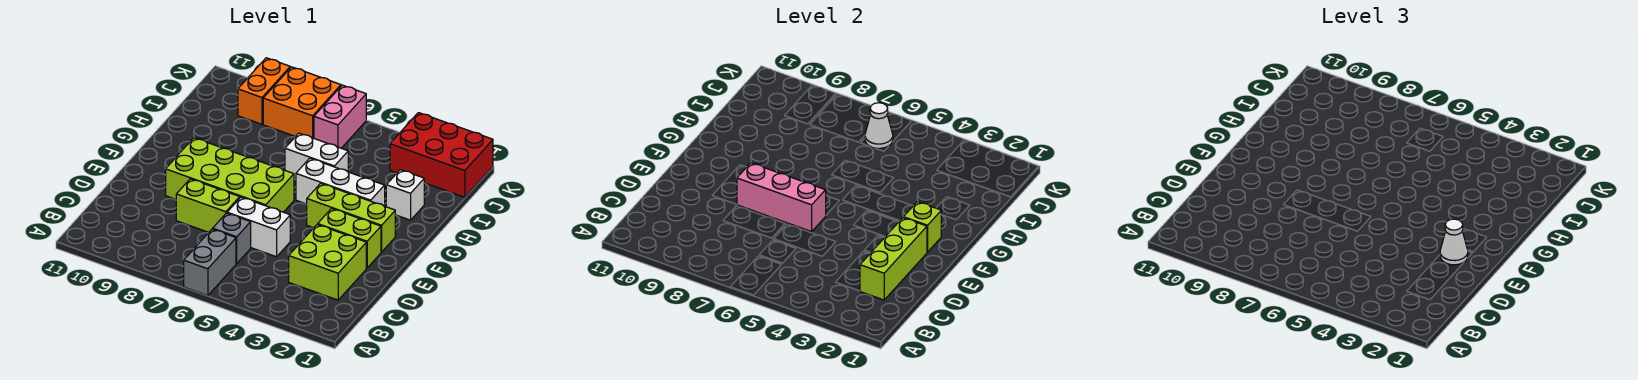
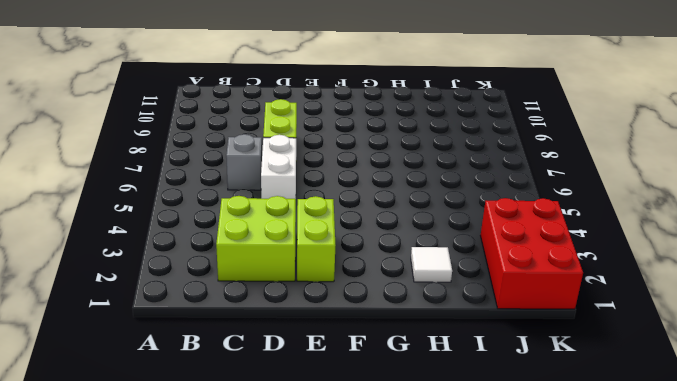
white 1x1 tile [411,247,452,282] -> white 1x1 brick [386,170,424,220]
none -> grey 1x2 brick [184,229,236,296]
none -> lime 2x4 brick [166,138,294,212]
none -> lime 1x3 brick [307,183,395,252]

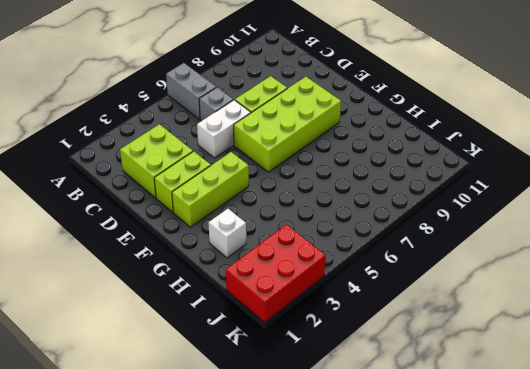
none -> white 1x3 brick [296,158,385,206]
none -> white 1x2 brick [285,133,348,179]
none -> pink 1x2 brick [314,85,366,148]

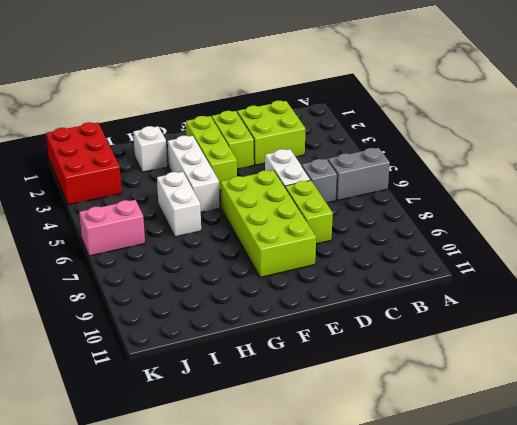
none -> orange 2x2 brick [263,67,341,138]
none -> orange 1x2 brick [238,58,290,124]
none -> lime 1x3 brick [860,218,927,300]

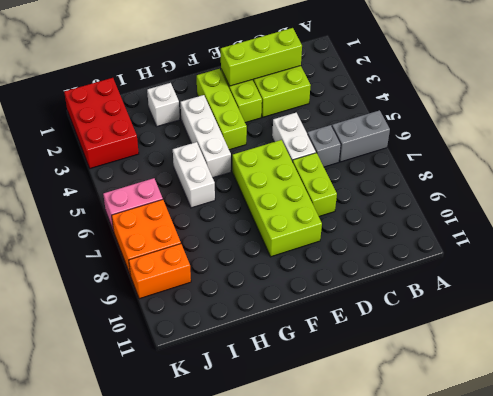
none -> pink 1x3 brick [737,163,826,232]
none -> lime 1x1 brick [904,202,942,252]
none -> white 1x1 cone [865,103,893,149]

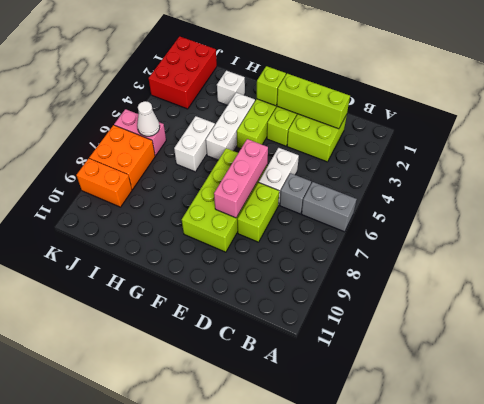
none -> white 1x1 cone [1440,219,1468,265]

